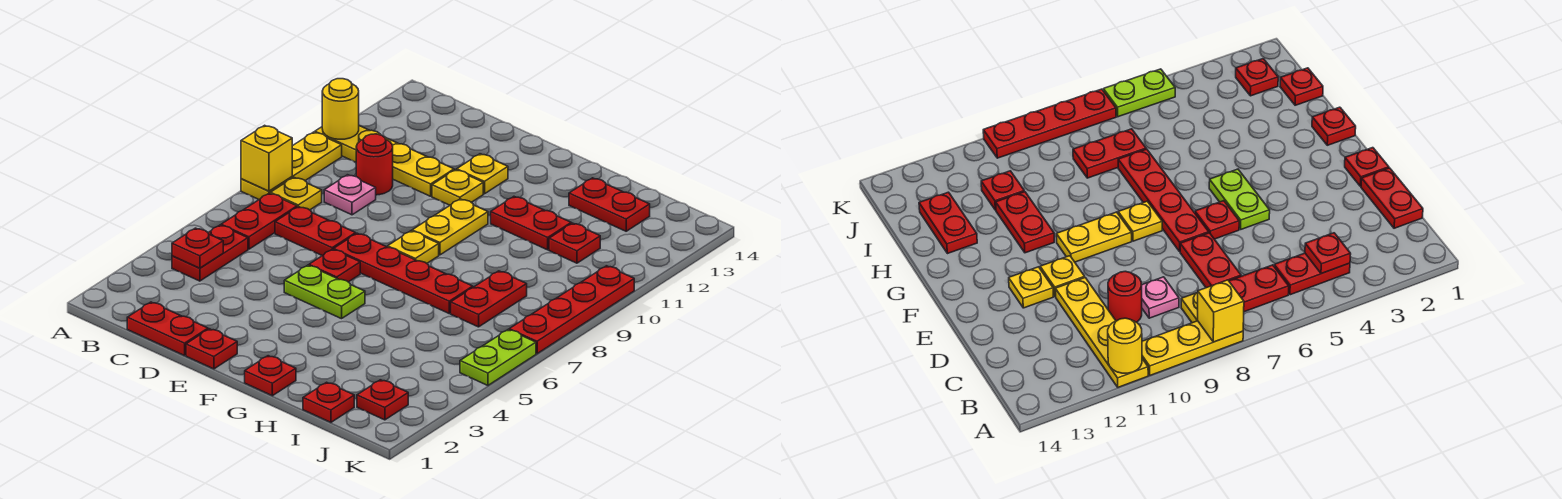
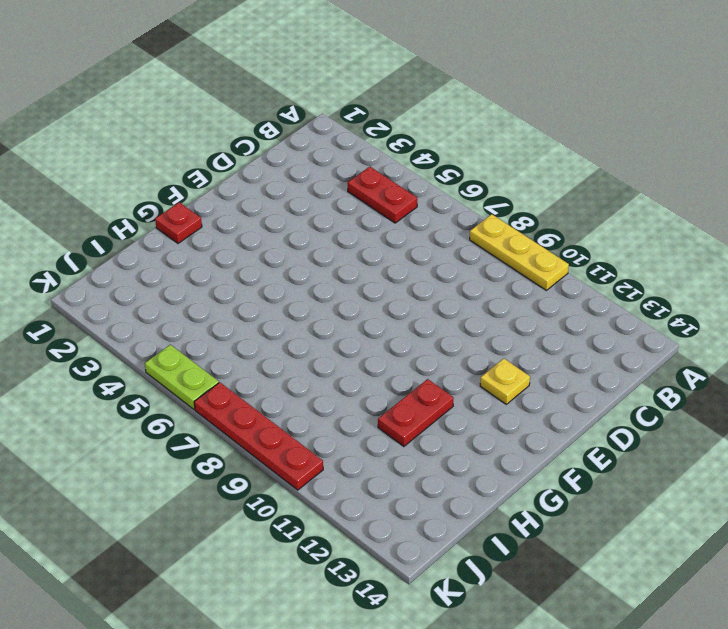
none -> yellow 1x4 plate [315,126,454,196]
none -> red 1x2 plate [221,193,297,249]
none -> yellow 1x1 plate [270,177,322,210]

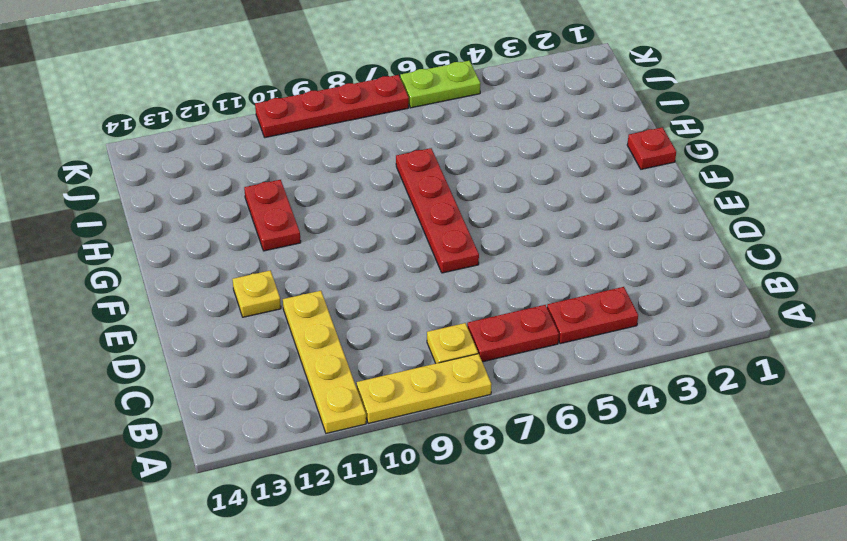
none -> red 1x2 plate [127,302,208,356]
none -> red 1x2 plate [275,207,356,256]
none -> pink 1x1 plate [324,175,376,215]

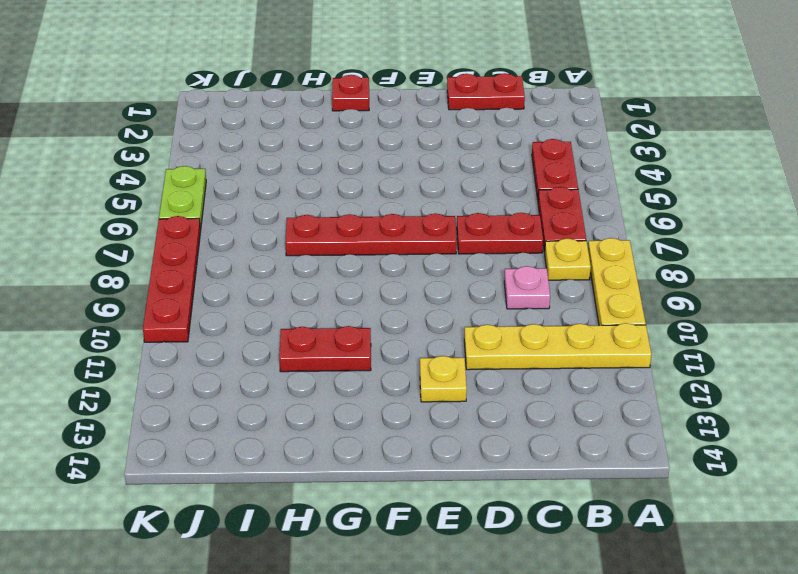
none -> red 1x1 round brick [356,134,393,195]
none -> red 1x1 plate [186,329,237,369]
none -> lime 1x2 plate [284,265,365,319]

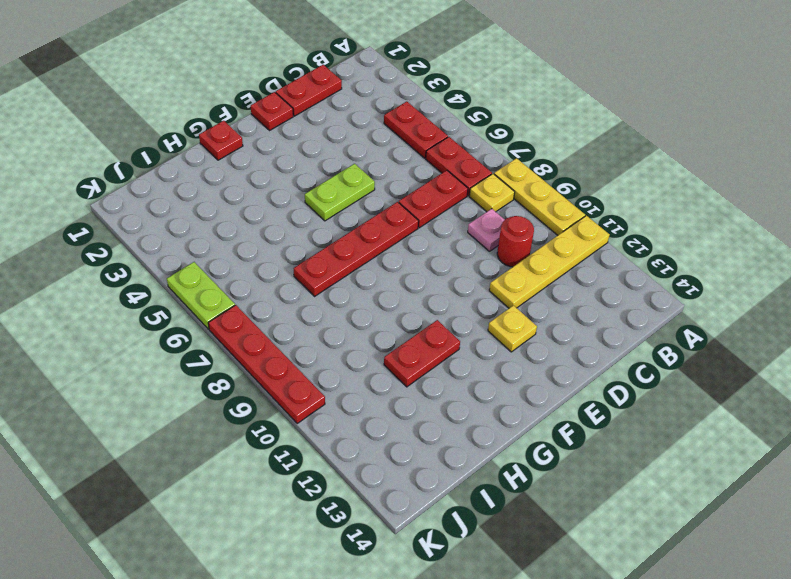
none -> red 1x1 plate [309,249,360,282]
none -> yellow 1x1 plate [432,170,483,205]
none -> yellow 1x1 plate [388,231,439,263]

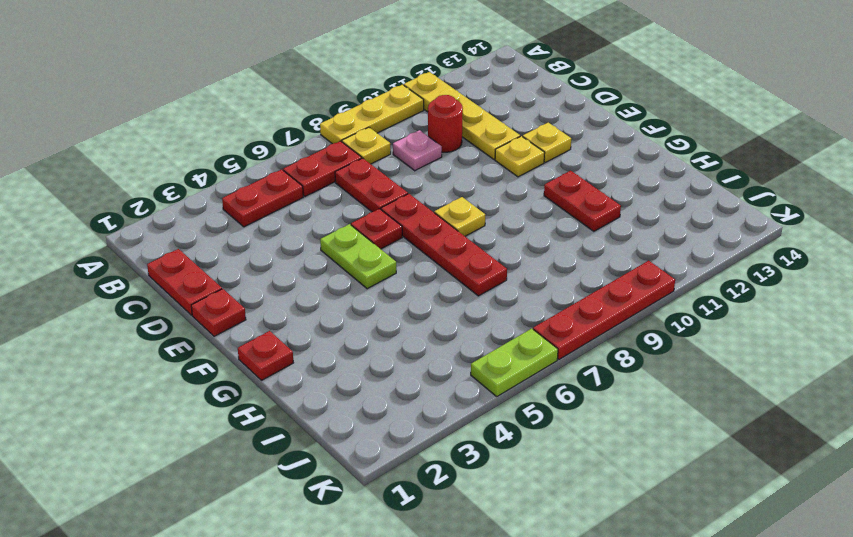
none -> yellow 1x2 plate [412,199,488,255]
none -> red 1x2 plate [569,178,650,231]
none -> red 1x1 plate [303,382,354,422]

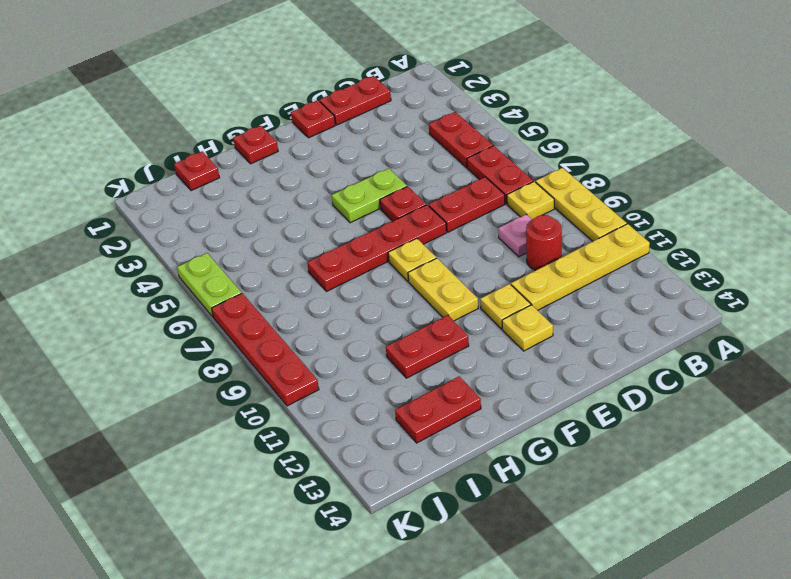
none -> red 1x2 plate [451,271,527,327]
none -> red 1x1 plate [549,223,600,263]
none -> red 1x1 plate [357,380,408,420]

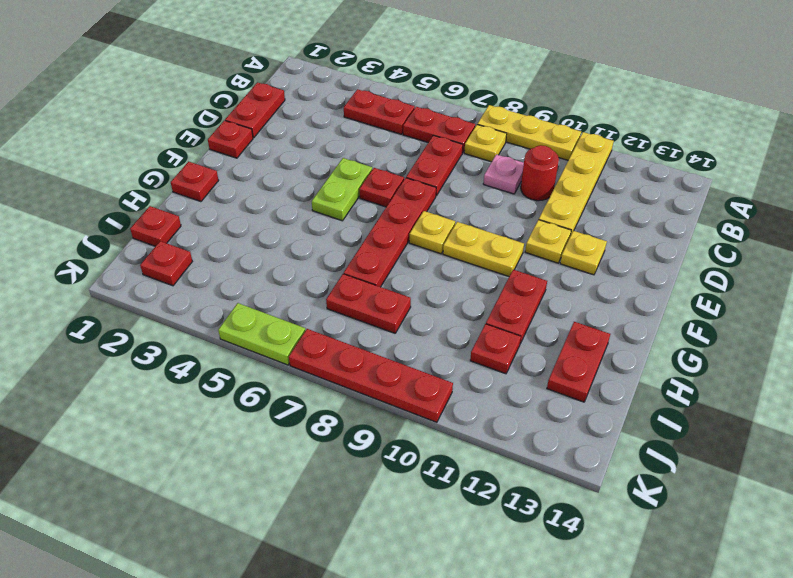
none -> yellow 1x1 brick [241,125,292,191]
none -> yellow 1x1 round brick [322,79,359,139]
none -> red 1x1 plate [172,228,223,268]

